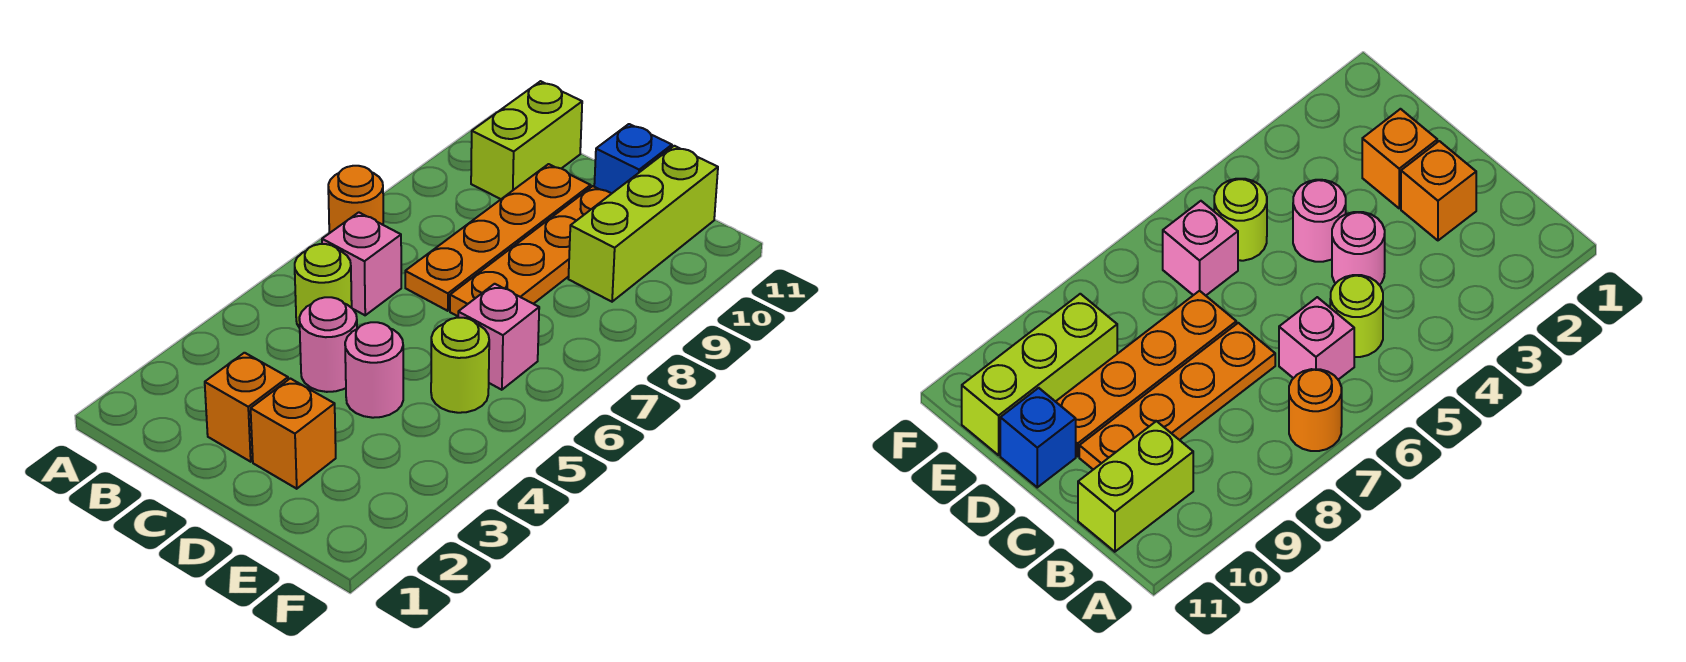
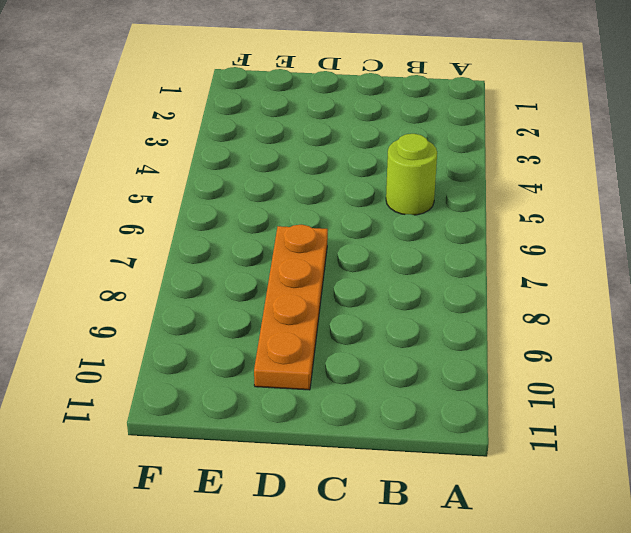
none -> orange 1x1 round brick [328,166,383,233]
none -> pink 1x1 brick [322,212,401,315]
none -> lime 1x2 brick [471,81,582,199]

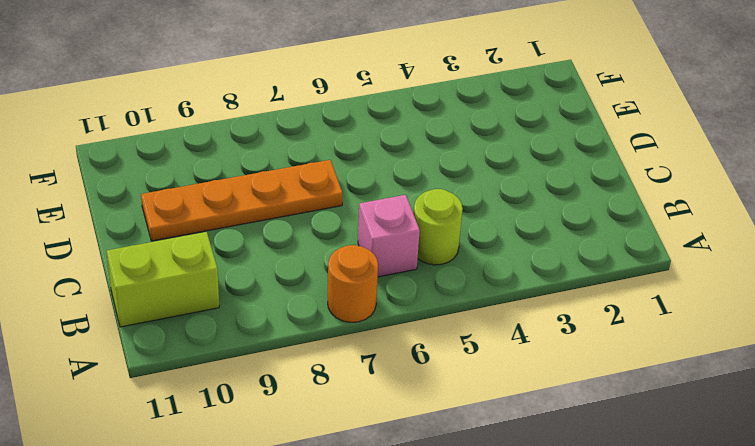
none -> orange 1x1 brick [205,353,288,462]
none -> pink 1x1 round brick [299,297,357,392]
none -> orange 1x4 plate [405,164,591,311]

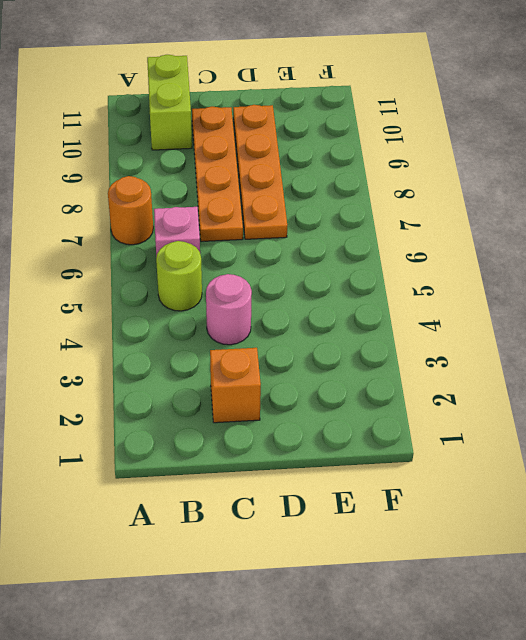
none -> orange 1x1 brick [251,378,336,489]
none -> pink 1x1 round brick [345,322,403,418]
none -> blue 1x1 brick [594,124,672,194]

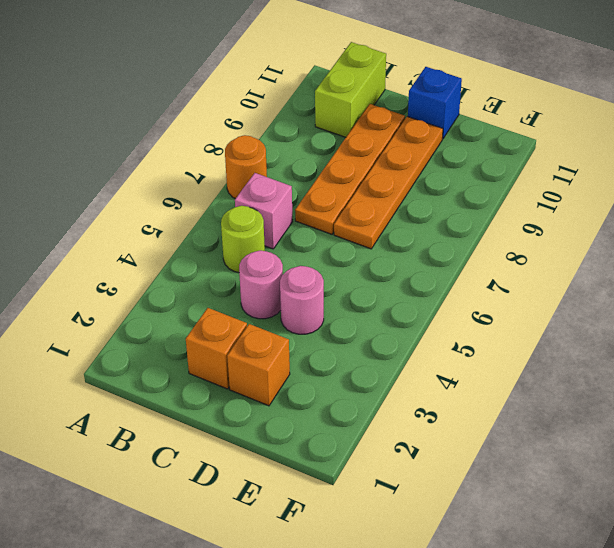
none -> lime 1x1 round brick [431,318,489,413]
none -> pink 1x1 brick [458,284,539,390]
none -> lime 1x3 brick [568,146,718,302]

